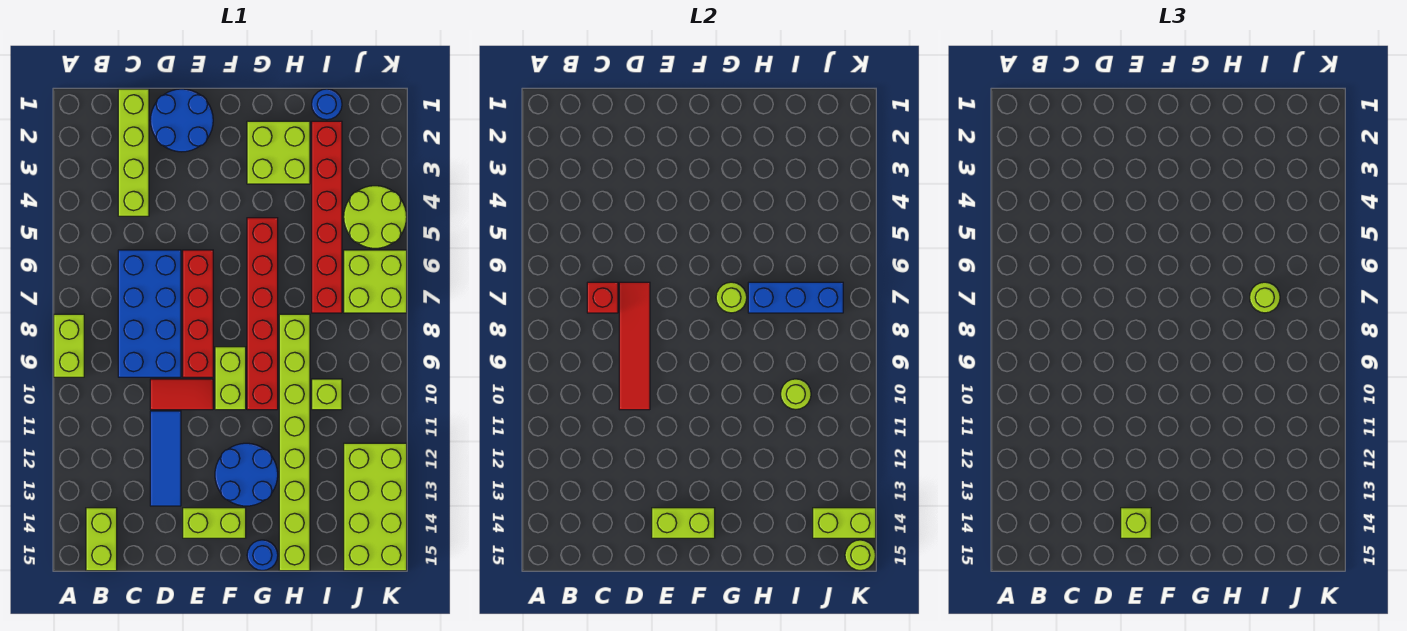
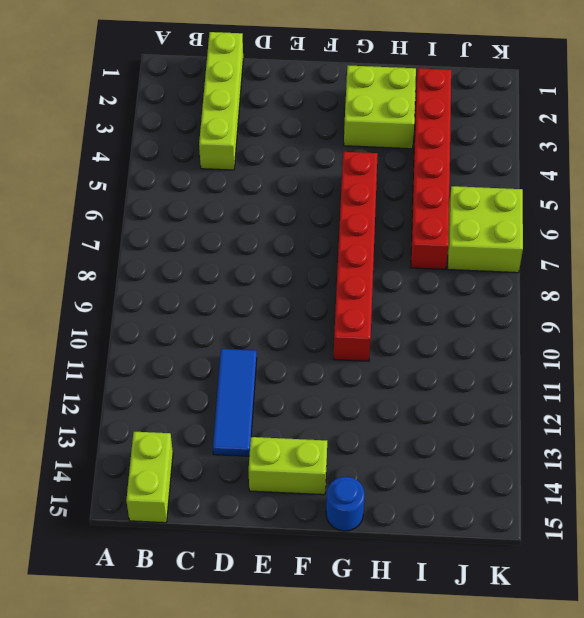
none -> lime 1x2 brick [54,314,84,377]
none -> blue 2x4 brick [118,250,181,377]
none -> blue 2x2 round brick [150,89,213,152]
none -> red 1x2 tile [150,379,213,410]

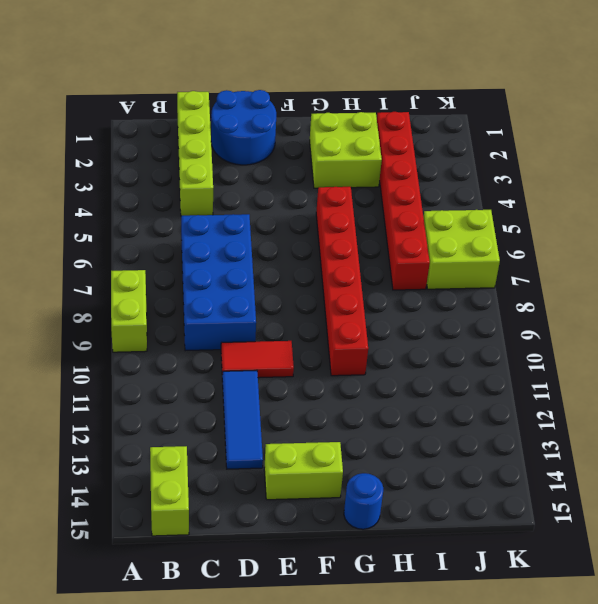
none -> red 1x4 brick [183,250,213,377]
none -> lime 1x2 brick [215,347,246,410]
none -> blue 2x2 round brick [215,443,278,506]
none -> lime 1x8 brick [279,314,310,571]

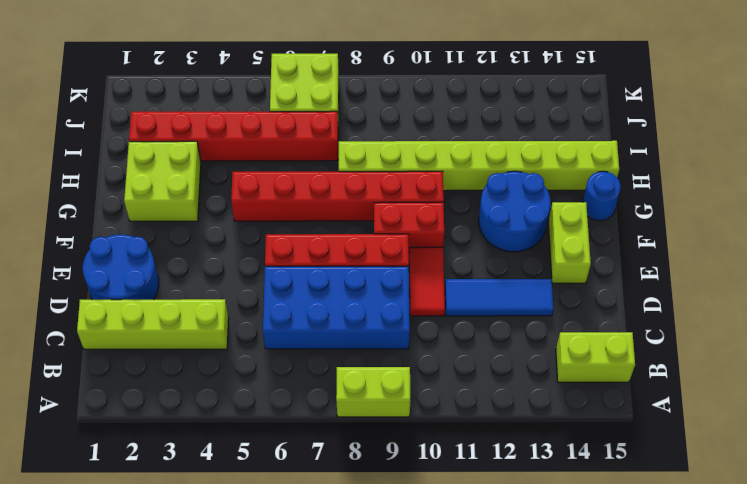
red 1x2 brick [374,202,444,248] -> lime 1x2 brick [215,347,246,410]
none -> blue 1x1 round brick [312,89,342,120]
none -> lime 1x1 brick [312,379,342,410]
none -> lime 2x2 round brick [344,186,407,248]
none -> lime 2x4 brick [344,443,407,571]

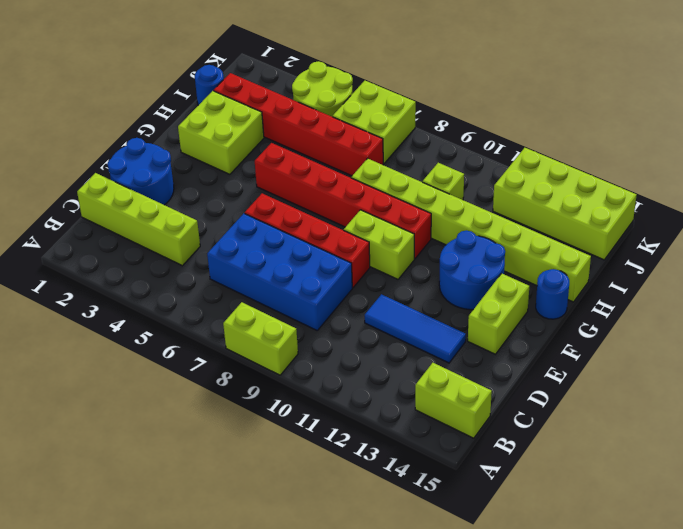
none -> red 1x2 tile [150,379,213,410]
none -> red 1x1 brick [587,282,618,313]
none -> red 1x4 tile [619,282,650,410]
none -> lime 1x2 brick [652,508,715,538]

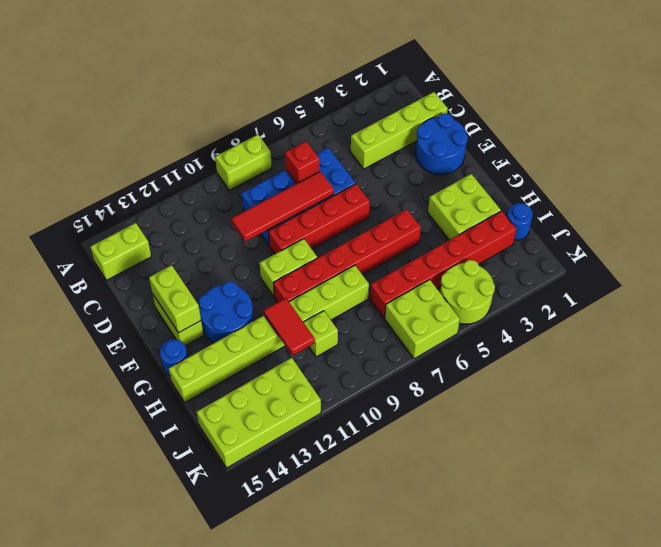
red 1x2 tile [264,298,315,355] -> red 1x2 tile moved to [150,379,213,410]
none -> blue 1x3 tile [150,411,181,506]
none -> lime 1x1 round brick [716,282,747,313]
none -> blue 1x3 brick [748,282,843,313]
none -> lime 1x1 round brick [781,379,811,409]

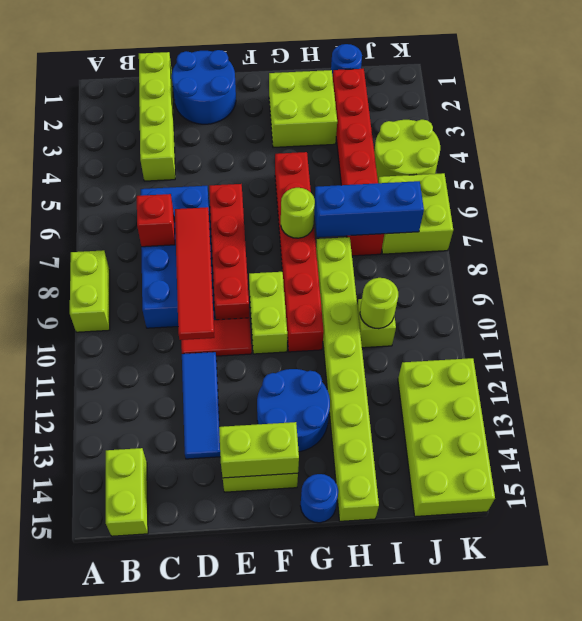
none -> lime 1x2 brick [813,508,876,538]
none -> lime 1x1 round brick [845,540,876,571]
none -> lime 1x1 brick [1121,508,1151,538]
none -> lime 1x1 round brick [1250,282,1280,313]

